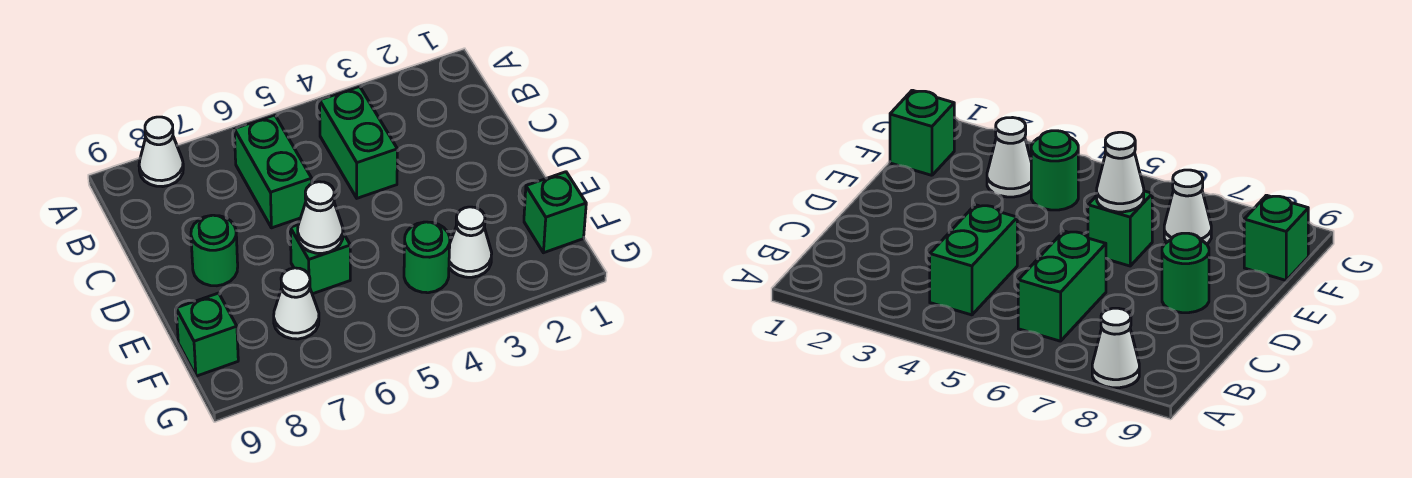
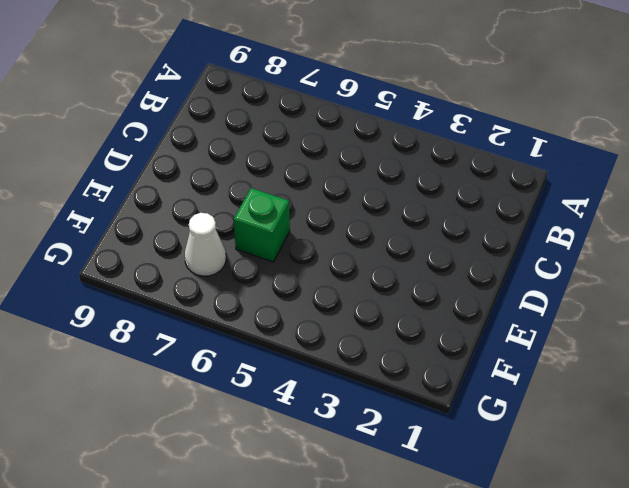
none -> white 1x1 cone [139,117,183,187]
none -> green 1x2 brick [320,87,397,198]

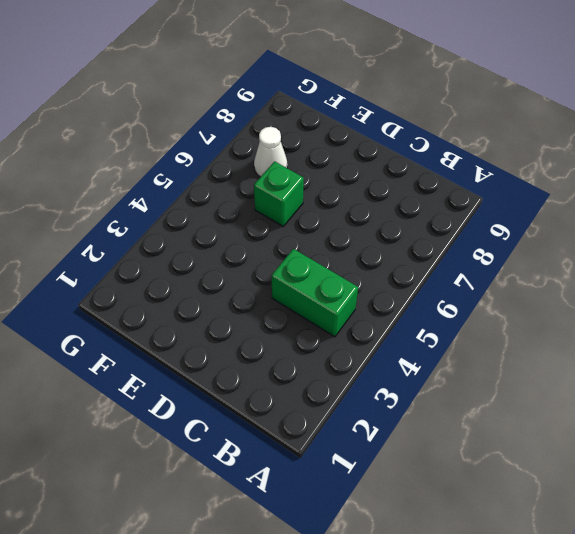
none -> white 1x1 cone [139,117,183,187]
none -> green 1x2 brick [234,115,312,228]

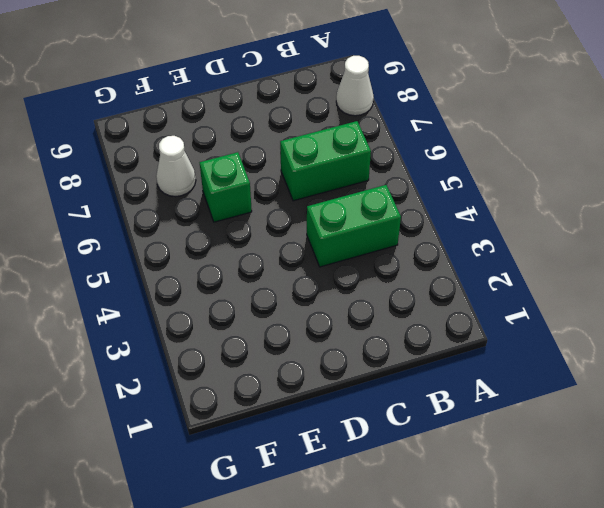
none -> green 1x1 round brick [191,215,238,286]
none -> green 1x1 brick [524,172,586,253]

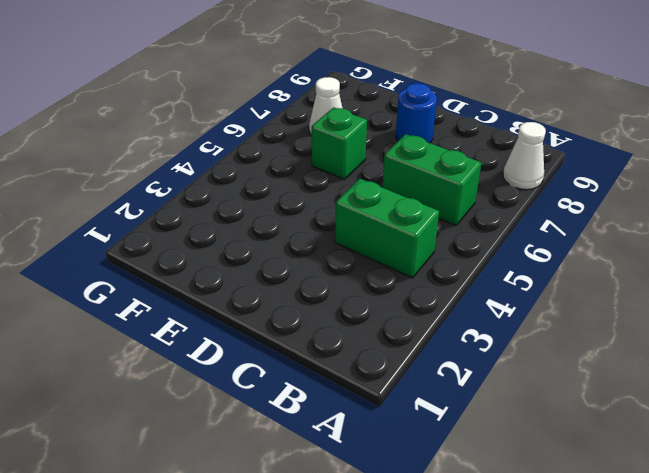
blue 1x1 round brick [396,83,437,143] -> green 1x1 round brick [191,215,238,286]
none -> green 1x1 brick [524,172,586,253]
none -> white 1x1 cone [449,207,492,277]

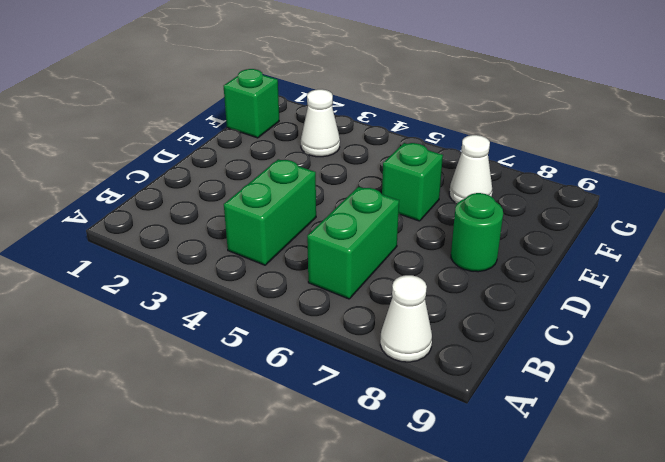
none -> green 1x1 round brick [404,222,450,293]
none -> green 1x1 brick [176,293,238,376]

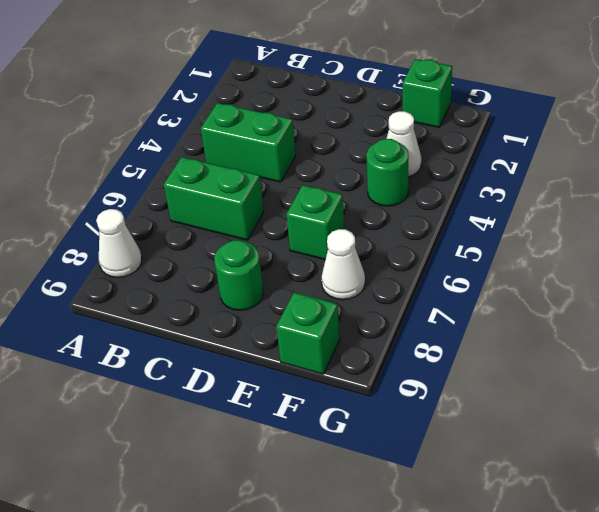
none -> white 1x1 cone [298,182,343,253]

